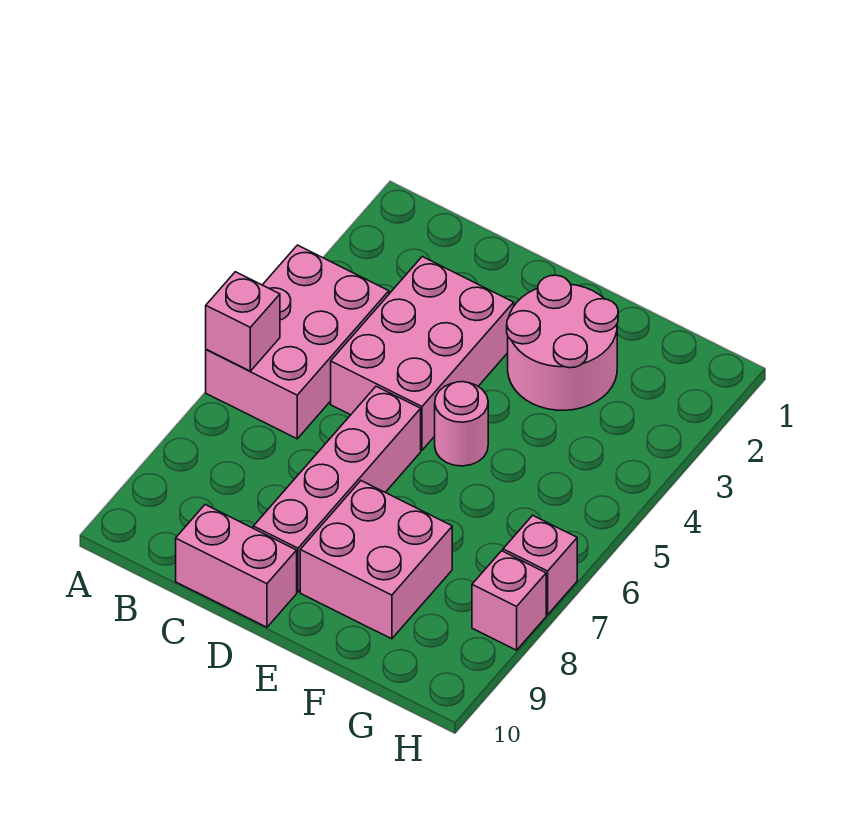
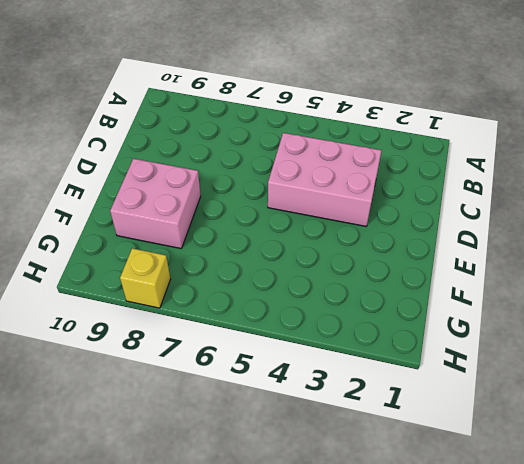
yellow 1x1 brick [120,248,170,308] -> pink 1x1 brick [472,551,546,650]
none -> pink 2x3 brick [206,245,389,439]
none -> pink 1x2 brick [176,505,297,627]

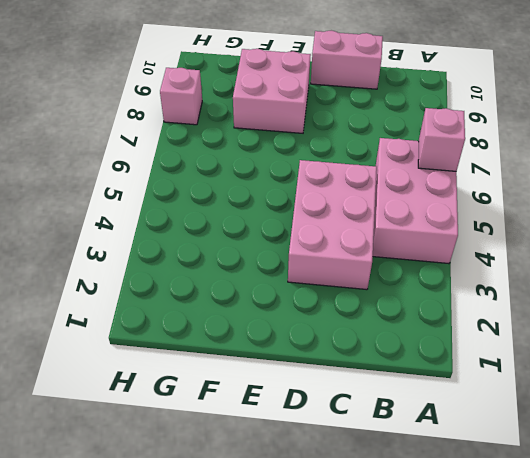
none -> pink 1x4 brick [253,386,421,592]
none -> pink 2x2 round brick [507,275,618,410]

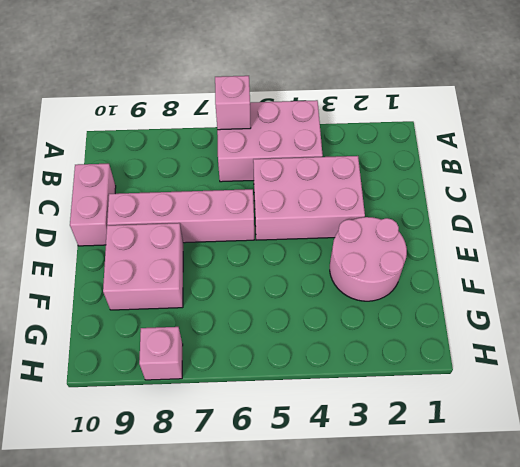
none -> pink 1x1 round brick [435,382,488,466]
none -> pink 1x1 brick [503,515,577,615]

